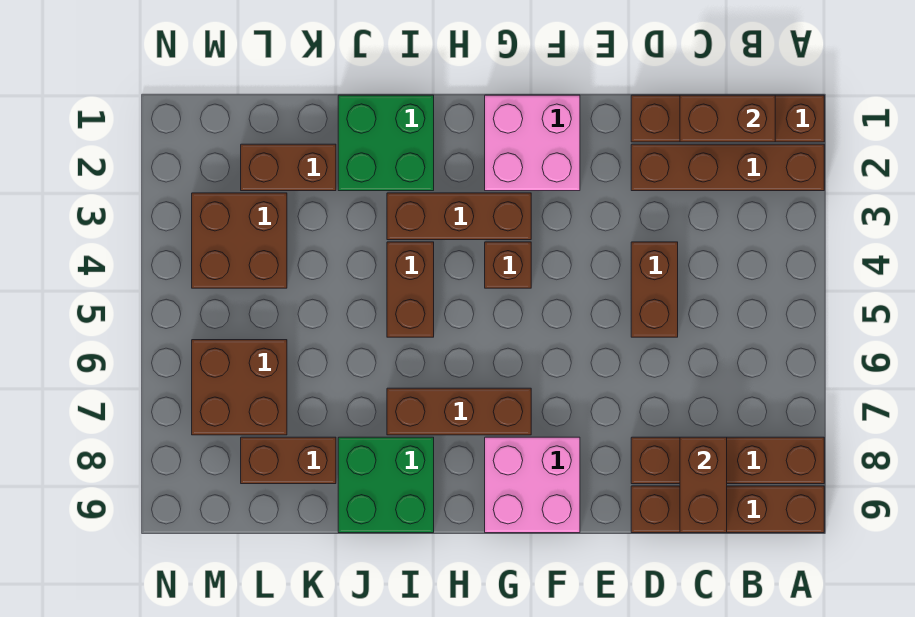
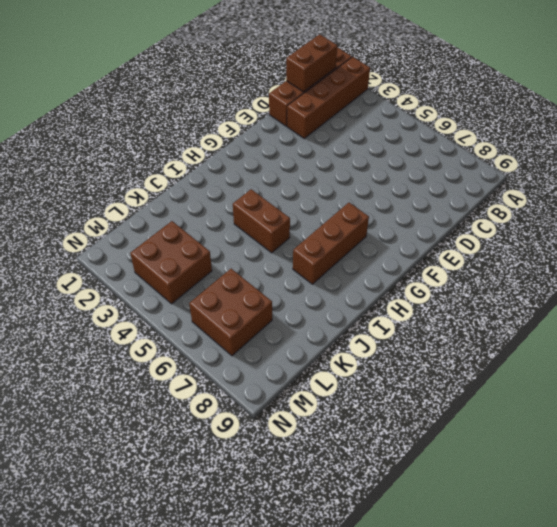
none -> brown 1x4 brick [631,437,824,484]
none -> brown 1x4 brick [631,486,824,533]
none -> brown 1x2 brick [631,242,678,337]

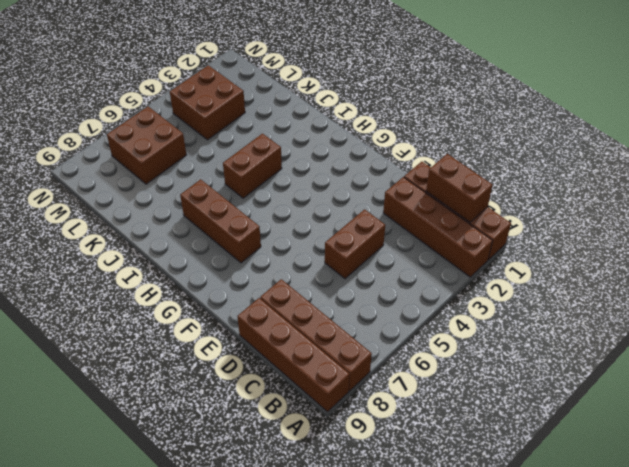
none -> pink 2x2 brick [485,95,580,191]
none -> pink 2x2 brick [485,437,580,533]
none -> brown 1x3 brick [387,193,531,240]

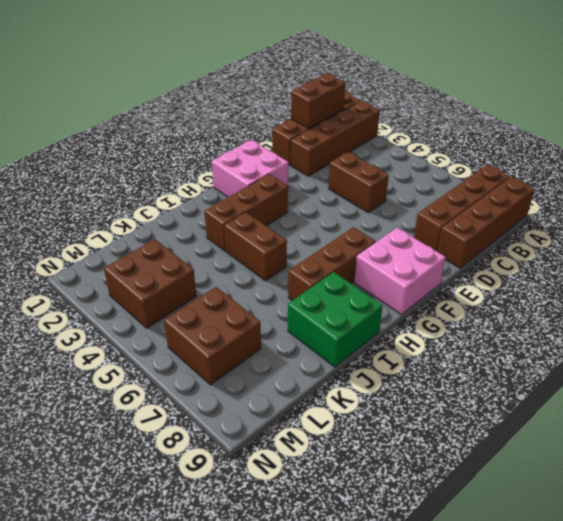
none -> brown 1x1 brick [485,242,531,288]
none -> green 2x2 brick [338,95,434,191]
none -> brown 1x2 brick [241,144,336,191]

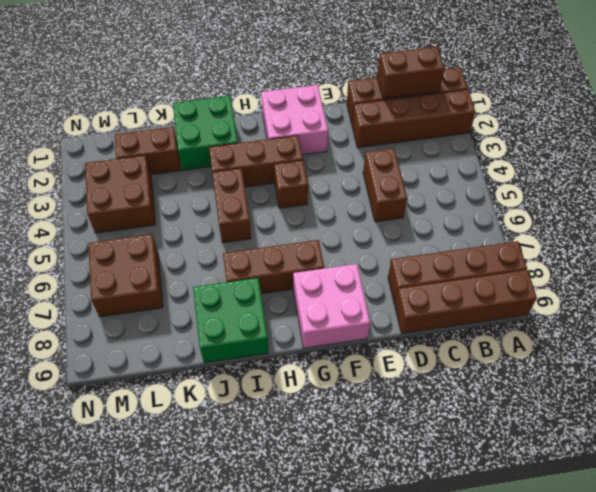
none -> brown 1x2 brick [241,437,336,484]
none -> brown 1x2 brick [680,437,727,533]

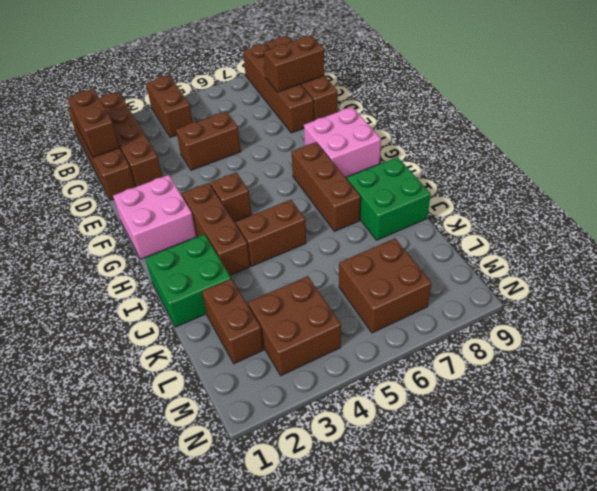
brown 1x2 brick [146,75,193,138] -> brown 1x2 brick moved to [241,437,336,484]

